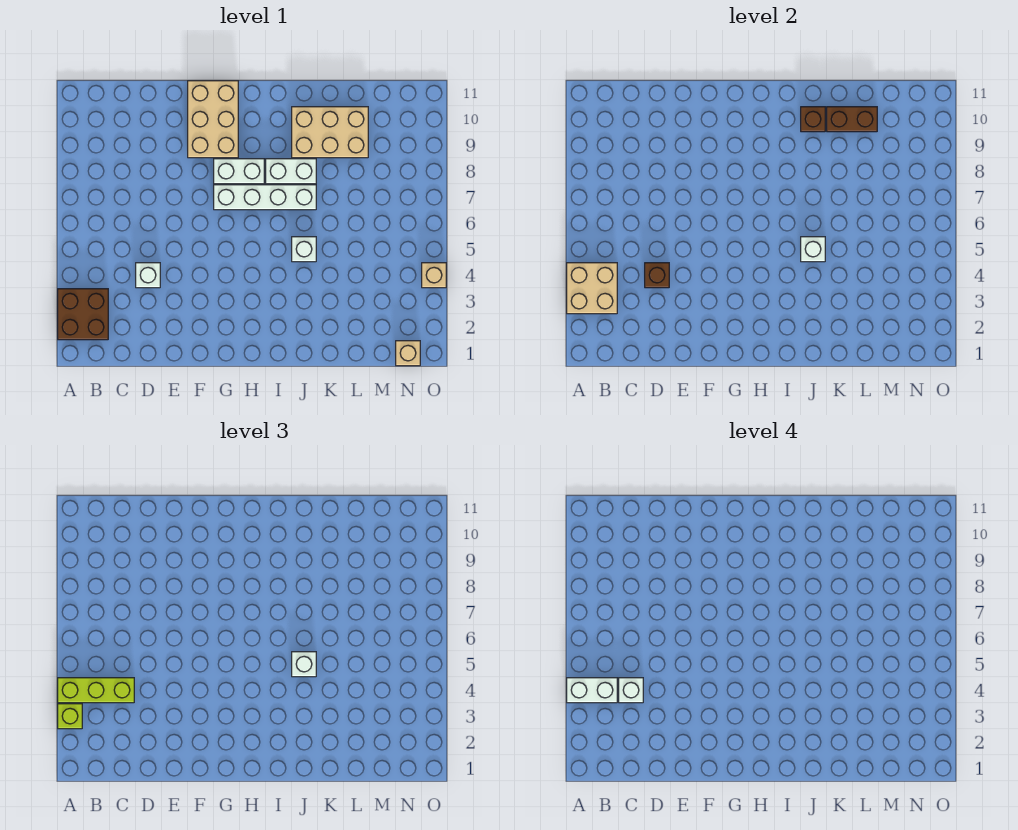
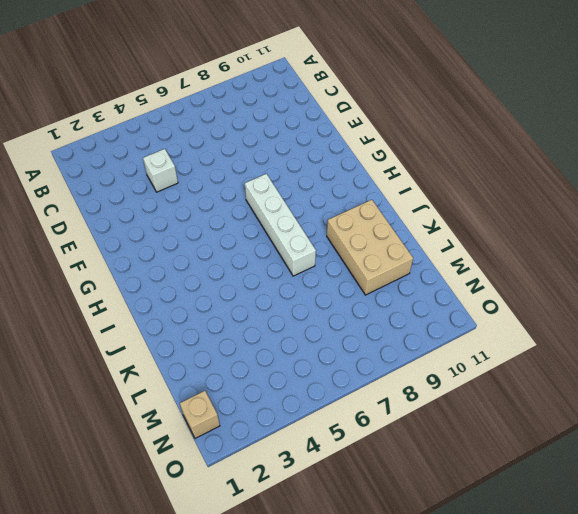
none -> brown 2x2 brick [58,289,108,340]
none -> tan 2x3 brick [188,81,238,158]
none -> white 1x2 brick [214,159,264,184]

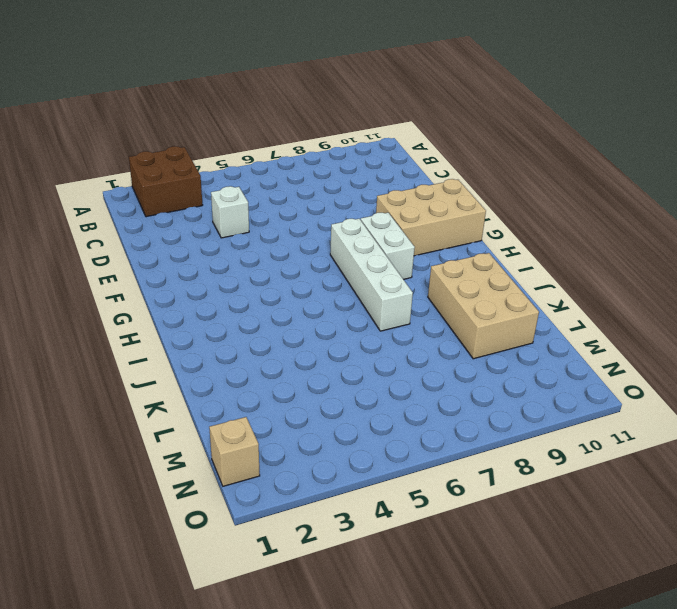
none -> white 1x2 brick [266,159,316,184]
none -> white 1x1 brick [292,237,316,262]
none -> tan 1x1 brick [422,263,446,288]

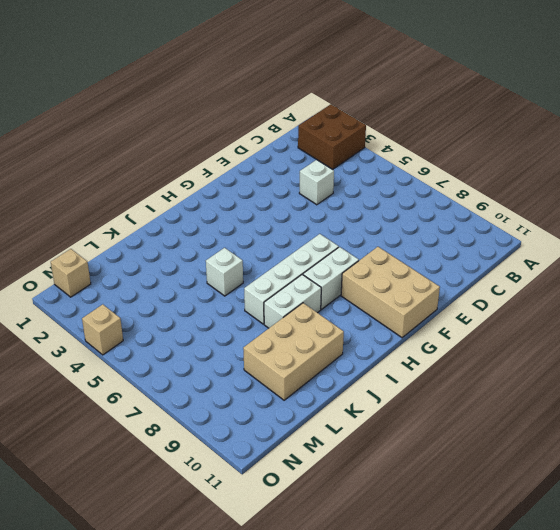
none -> tan 2x2 brick [567,263,617,314]
none -> brown 1x1 brick [645,263,669,288]
none -> white 1x1 brick [801,237,825,262]

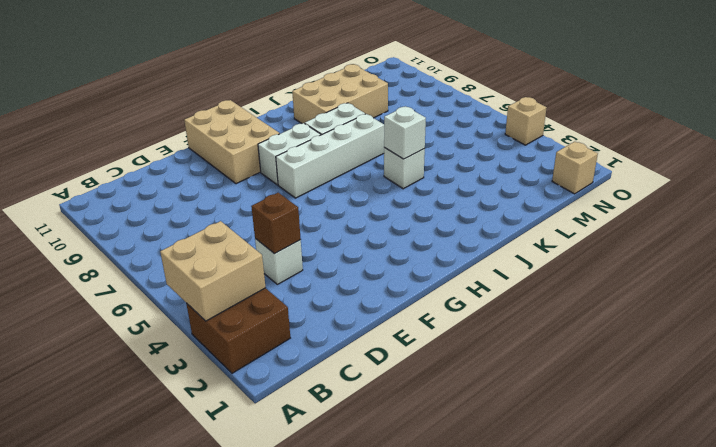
none -> brown 1x1 brick [801,107,825,132]
none -> brown 1x2 brick [827,107,877,132]
none -> lime 1x1 brick [58,704,82,729]

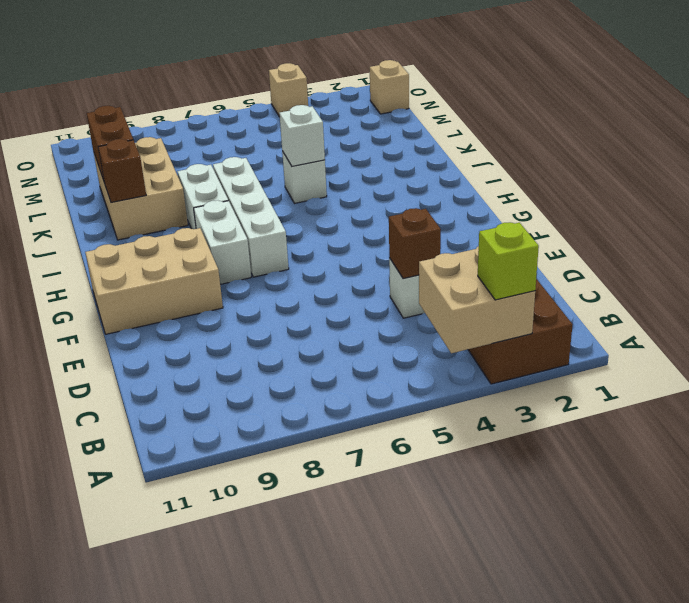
none -> lime 1x3 brick [58,678,134,703]
none -> white 1x1 brick [292,652,316,677]
none -> white 1x2 brick [567,678,617,703]

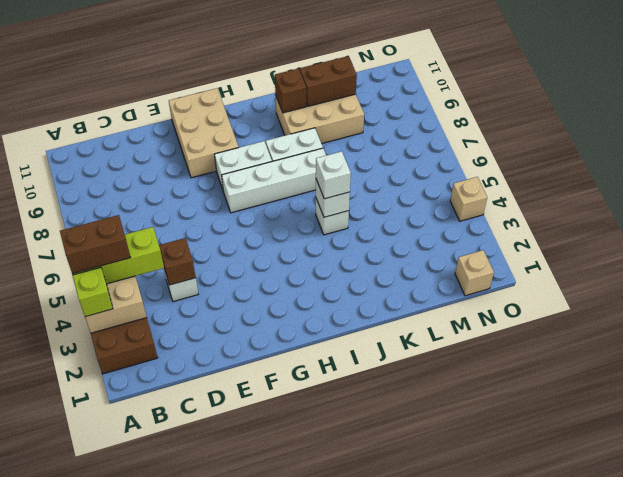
brown 1x2 brick [60,215,131,274] -> white 1x2 brick [567,678,617,703]
none -> white 1x1 brick [619,678,643,703]

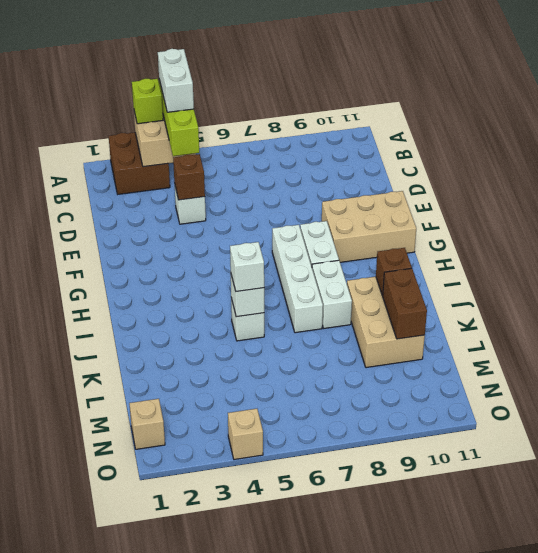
none -> white 1x1 brick [619,678,643,703]

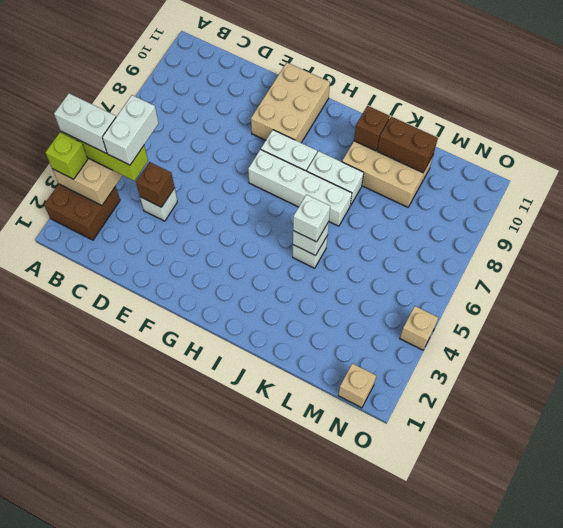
white 1x2 brick [102,95,159,165] -> white 1x1 brick [619,678,643,703]

